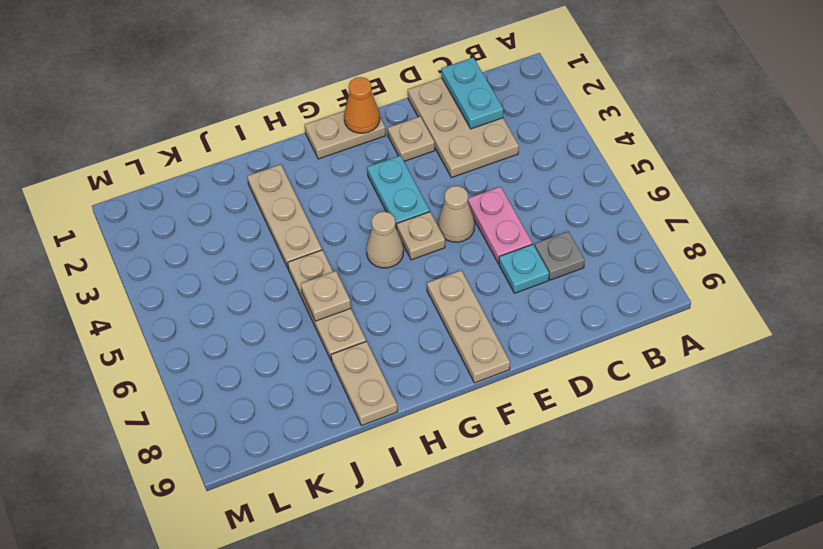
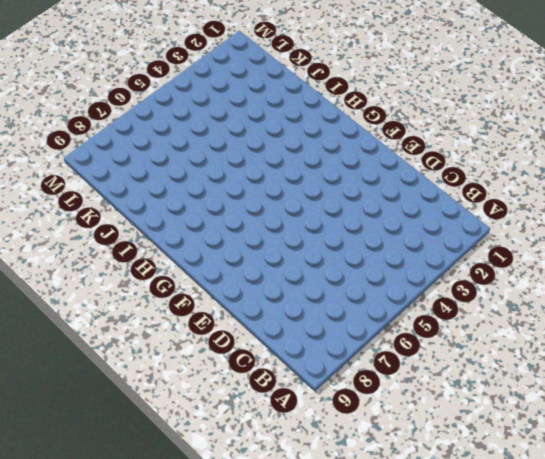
none -> tan 2x3 plate [408,78,519,178]
none -> grey 1x1 plate [535,231,585,280]
none -> pink 1x2 plate [468,187,532,264]

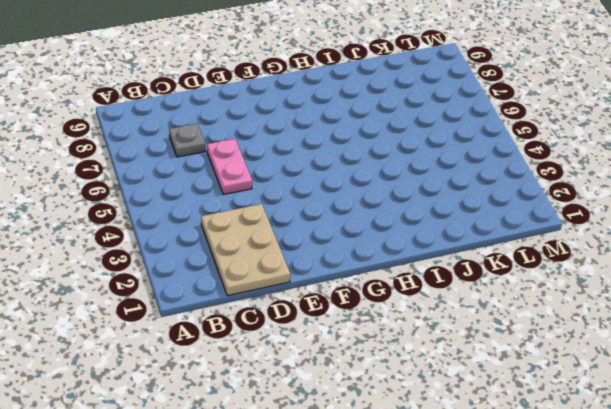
none -> cyan 1x1 plate [499,244,549,293]
none -> tan 1x1 plate [388,117,435,161]
none -> tan 1x1 cone [438,186,475,242]

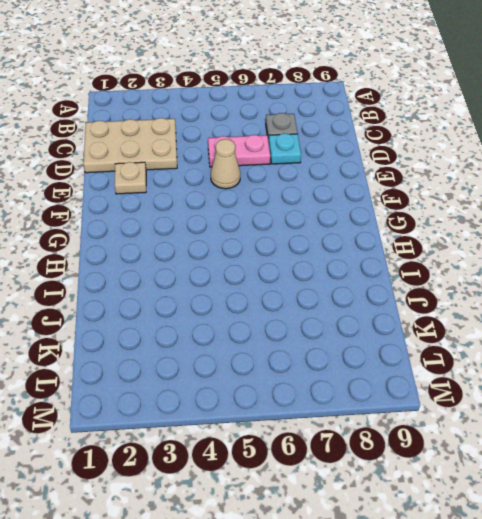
none -> tan 1x2 plate [305,111,386,159]
none -> cyan 1x2 plate [367,156,430,229]
none -> tan 1x1 plate [396,212,445,260]

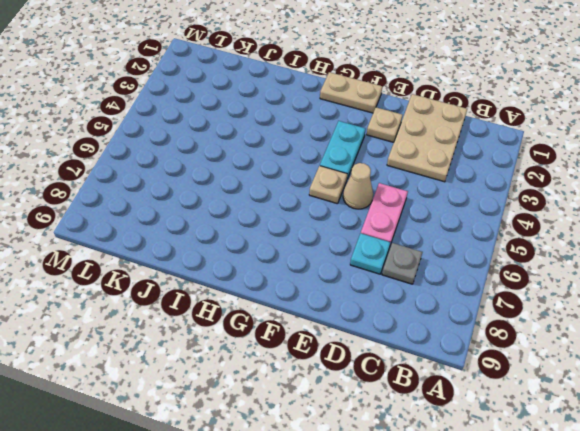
none -> tan 1x3 plate [427,271,510,383]
none -> tan 1x1 cone [366,212,404,268]
none -> tan 1x3 plate [247,164,322,268]

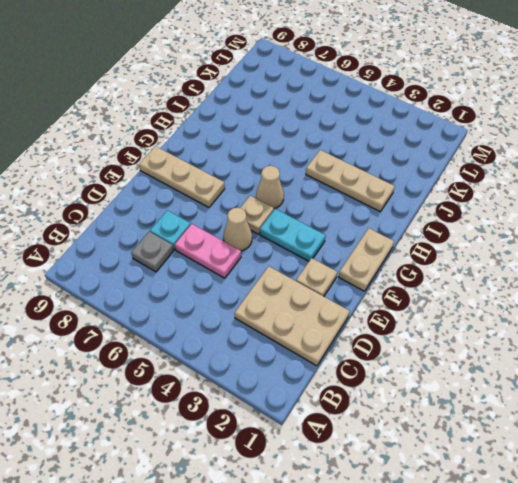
none -> tan 1x3 plate [288,250,366,361]
none -> tan 1x2 plate [331,342,398,426]
none -> cyan 1x2 plate [441,57,503,129]

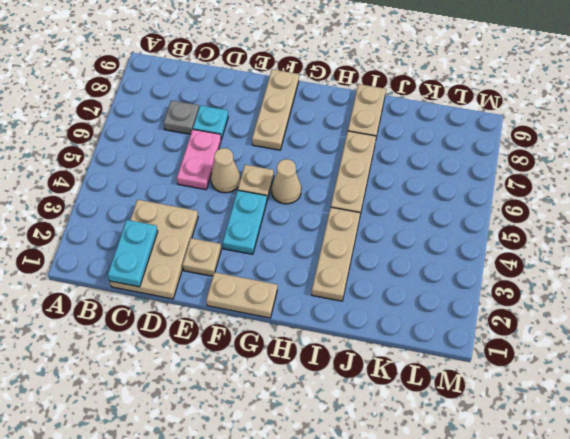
none -> orange 1x1 cone [344,77,380,133]
none -> tan 1x1 plate [301,271,351,321]

